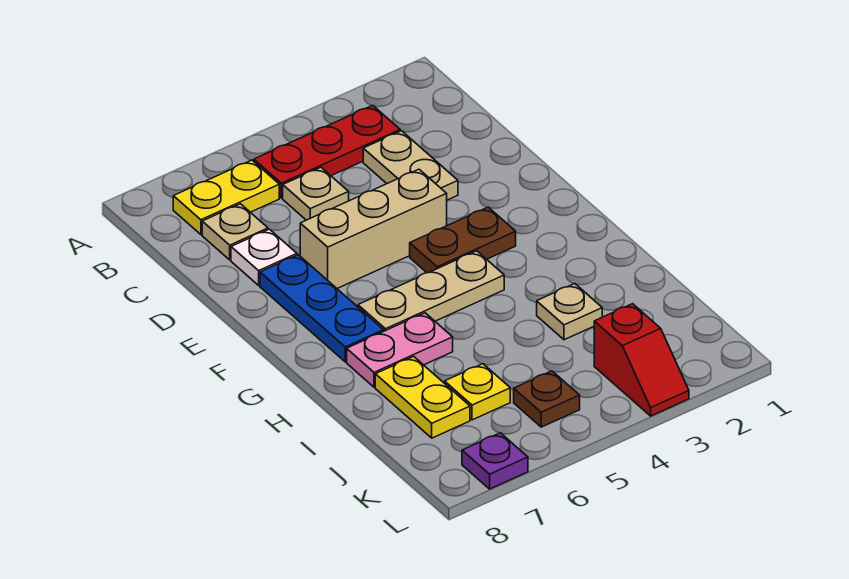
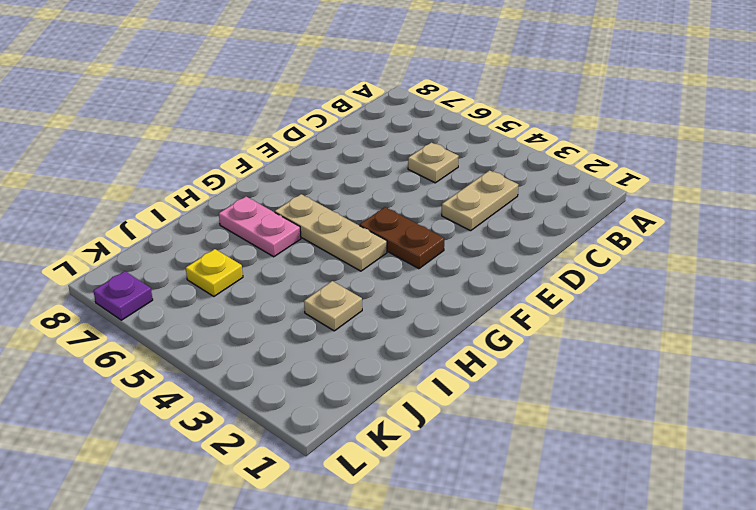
none -> red 1x3 plate [254,105,400,198]
none -> yellow 1x2 plate [173,160,279,234]
none -> tan 1x1 plate [202,204,268,260]

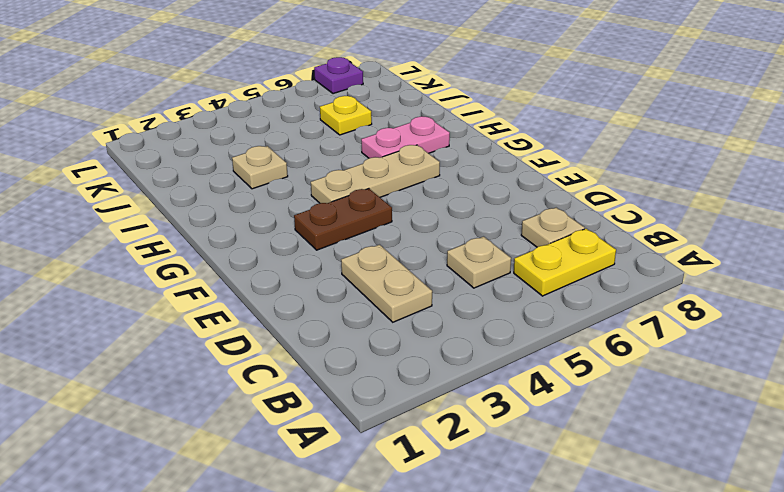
none -> red 1x3 plate [254,105,400,198]
none -> white 1x1 plate [231,229,297,285]
none -> tan 1x3 brick [300,169,447,288]

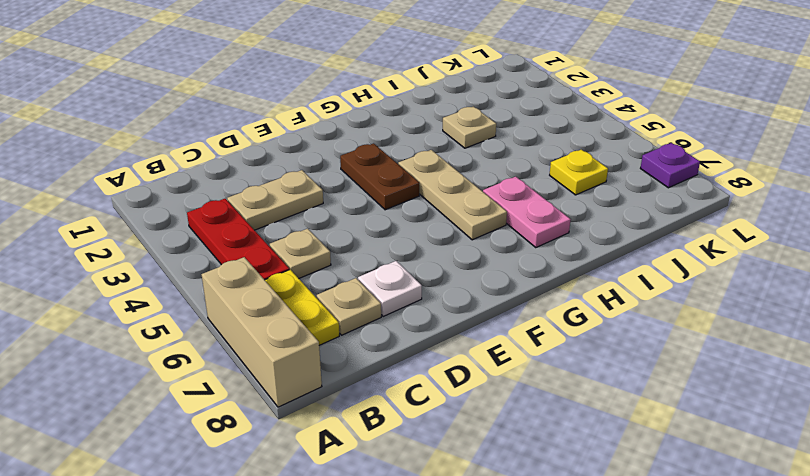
tan 1x3 brick [202,257,322,407] -> tan 1x3 brick moved to [300,169,447,288]
none -> blue 1x3 plate [260,255,384,362]
none -> yellow 1x2 plate [375,357,470,438]
none -> red 1x2 slope [594,304,689,416]

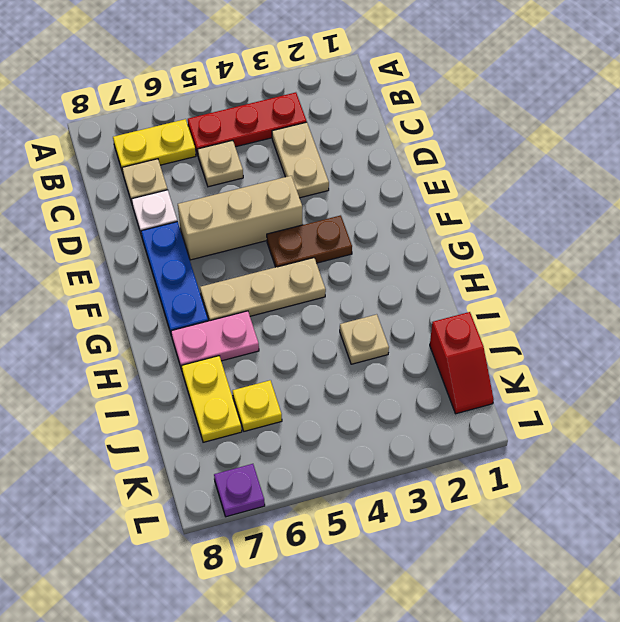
red 1x2 slope [430,312,494,414] -> red 1x2 slope moved to [594,304,689,416]
none -> brown 1x1 plate [514,371,580,427]

